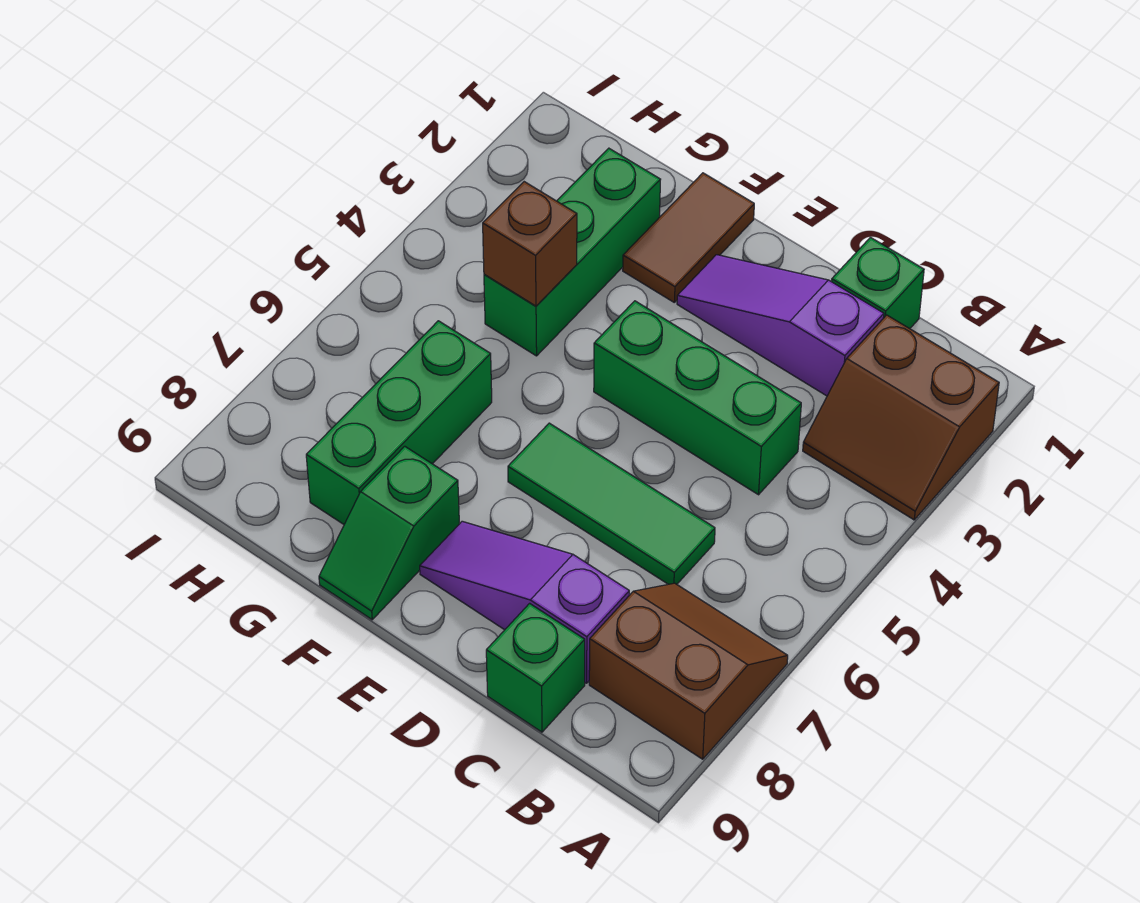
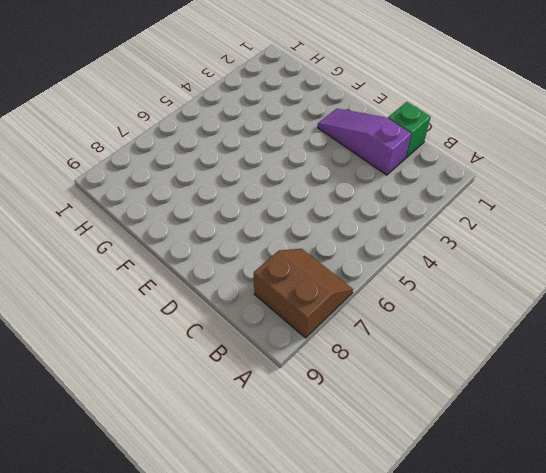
none -> brown 2x2 slope [803,315,999,520]
none -> green 1x3 brick [594,301,801,495]
none -> green 1x3 tile [508,423,715,584]

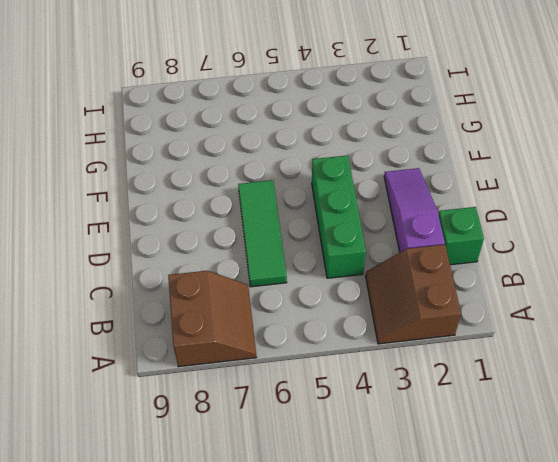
none -> purple 1x3 slope [420,521,629,683]
none -> green 1x1 brick [486,603,585,732]
none -> brown 1x2 tile [623,173,754,302]

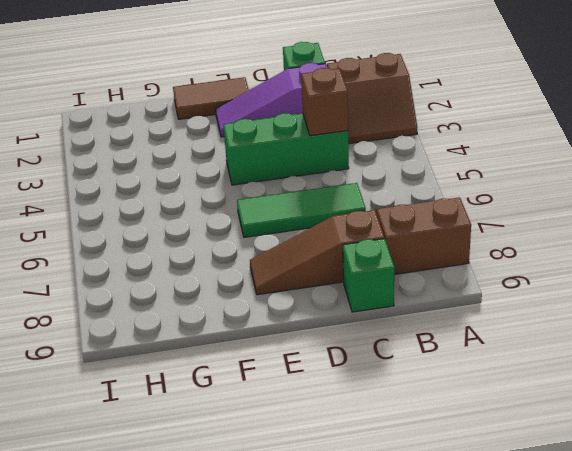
brown 1x1 brick [301,68,348,136] -> brown 1x1 brick moved to [483,182,577,306]
brown 1x3 slope [250,210,384,295] -> purple 1x3 slope [420,521,629,683]
brown 1x2 tile [173,77,249,119] -> brown 1x2 tile turned to [623,173,754,302]
none -> green 1x2 slope [319,446,459,620]
none -> green 1x3 brick [484,148,661,356]
none -> green 1x3 brick [306,321,492,524]

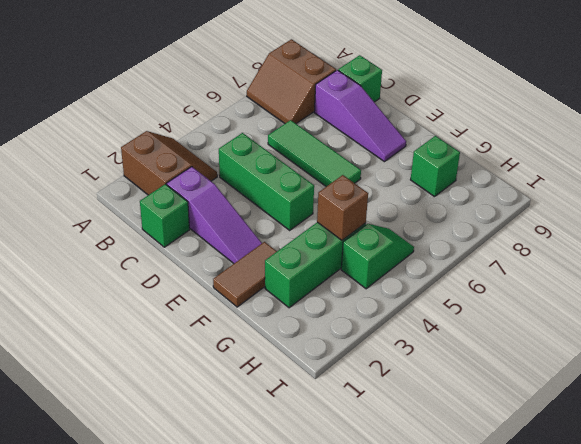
green 1x1 brick [411,136,460,197] -> green 1x3 brick [306,321,492,524]
green 1x2 slope [341,224,414,289] -> green 1x2 slope moved to [319,446,459,620]

